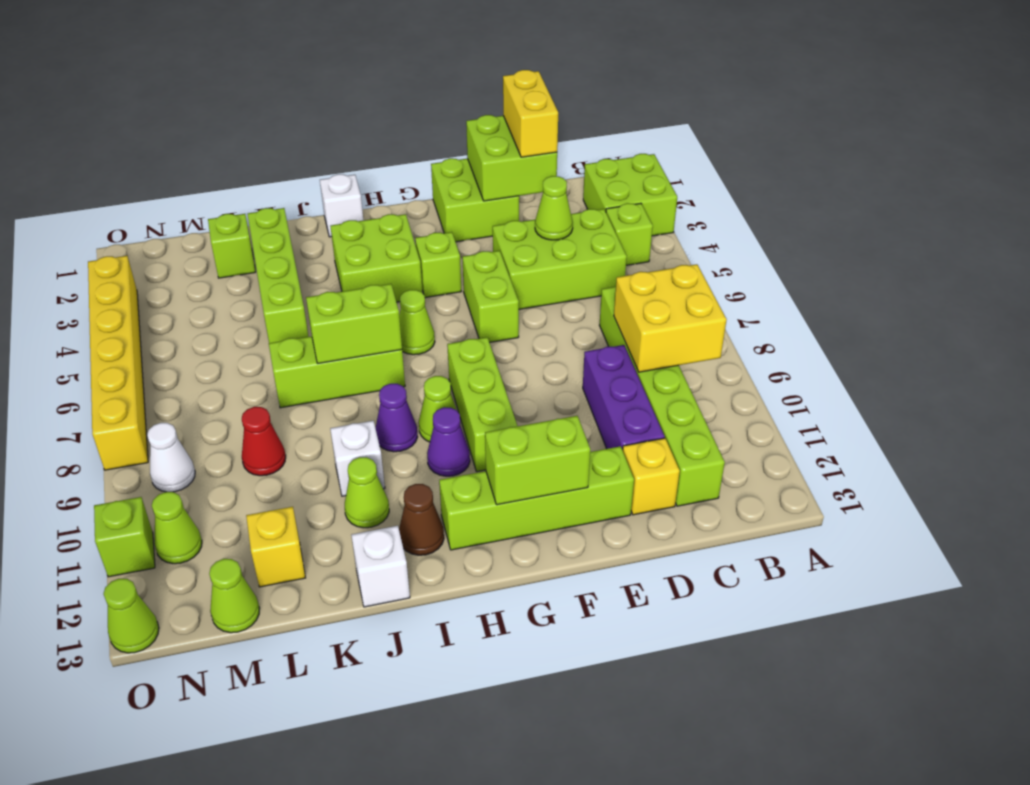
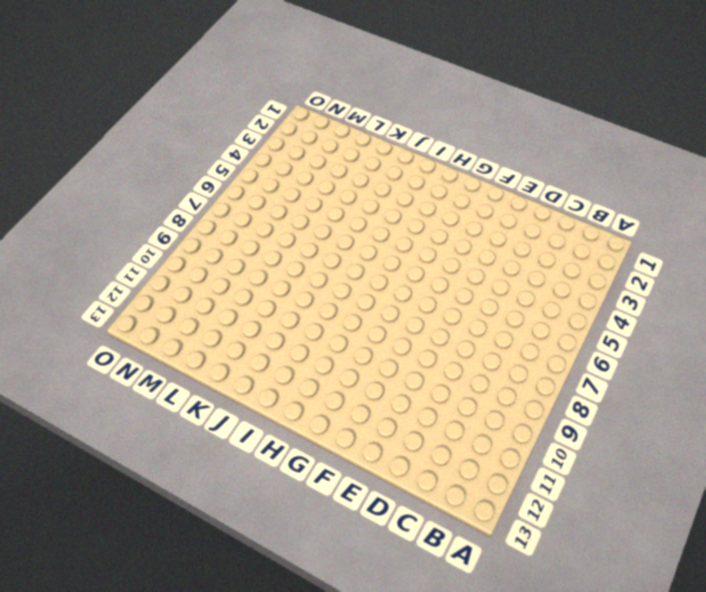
none -> lime 2x2 brick [583,154,677,236]
none -> lime 1x1 brick [606,203,653,265]
none -> lime 2x3 brick [493,209,627,309]
none -> lime 1x6 brick [599,287,725,506]

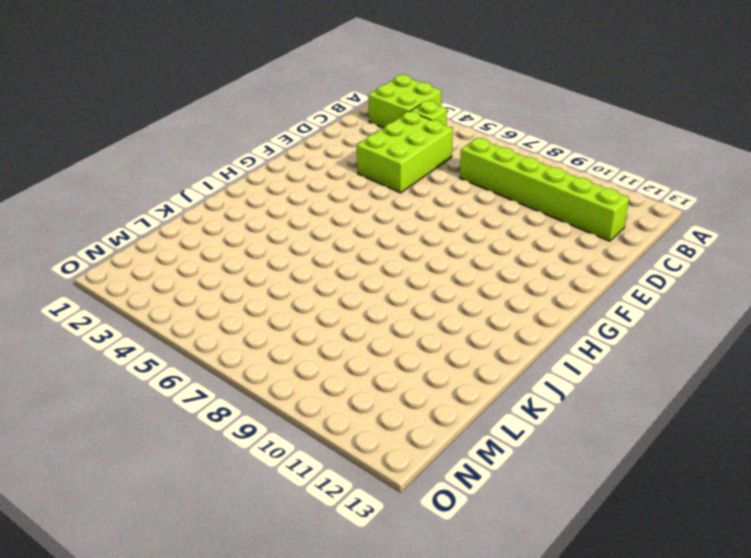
none -> purple 1x3 brick [583,345,665,450]
none -> yellow 1x1 brick [623,438,680,515]
none -> lime 2x2 brick [431,158,519,242]
none -> lime 1x4 brick [439,446,634,550]

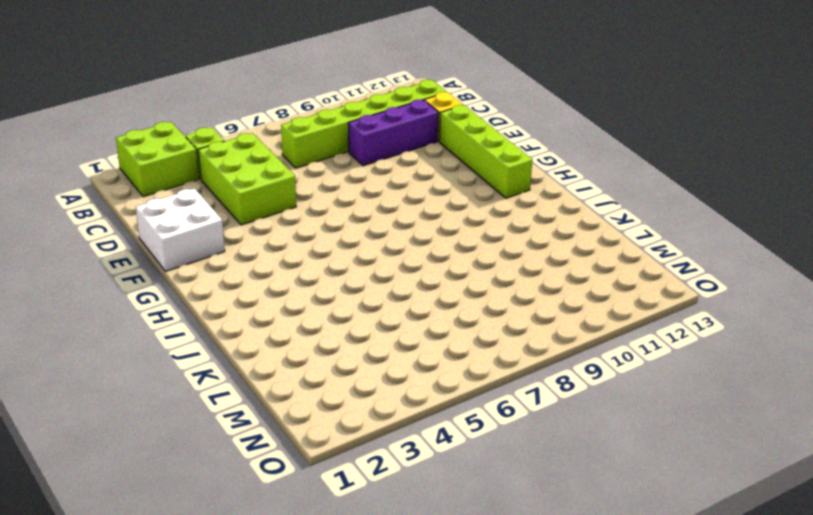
white 2x2 brick [136,189,225,271] -> lime 2x2 brick [431,158,519,242]
none -> lime 1x2 brick [462,251,519,342]
none -> lime 1x1 brick [415,232,461,298]
none -> lime 1x3 brick [447,337,517,472]
none -> lime 2x2 brick [330,214,422,302]

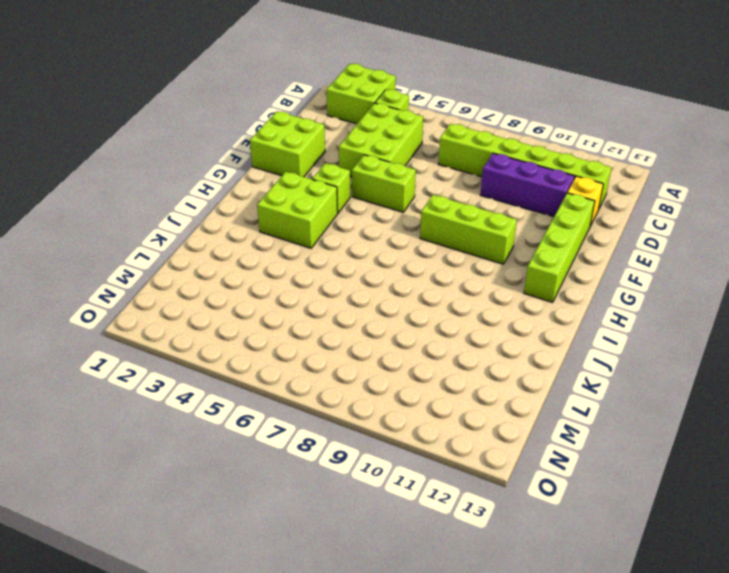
none -> lime 1x1 cone [399,290,435,355]
none -> lime 1x1 cone [419,376,457,442]
none -> purple 1x1 cone [427,407,470,476]
none -> white 1x1 brick [320,174,364,237]

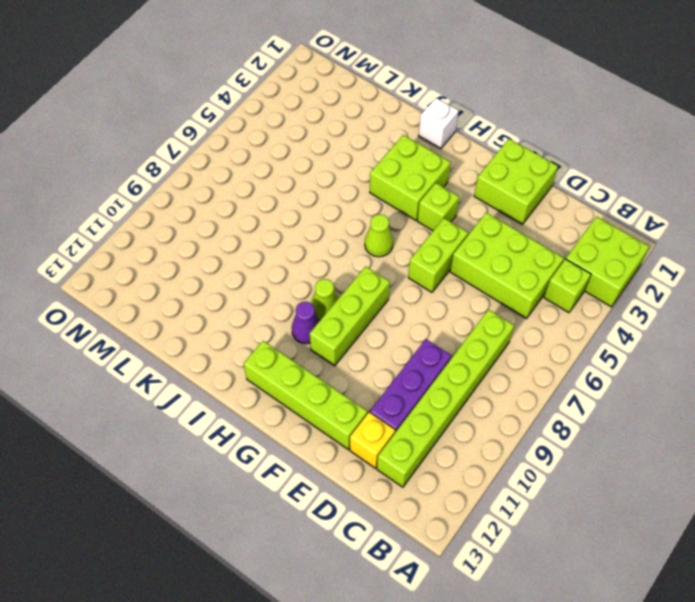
none -> lime 1x3 brick [269,336,405,408]
none -> purple 1x1 cone [376,384,417,452]
none -> brown 1x1 cone [399,484,444,555]
none -> white 1x1 brick [330,421,385,496]

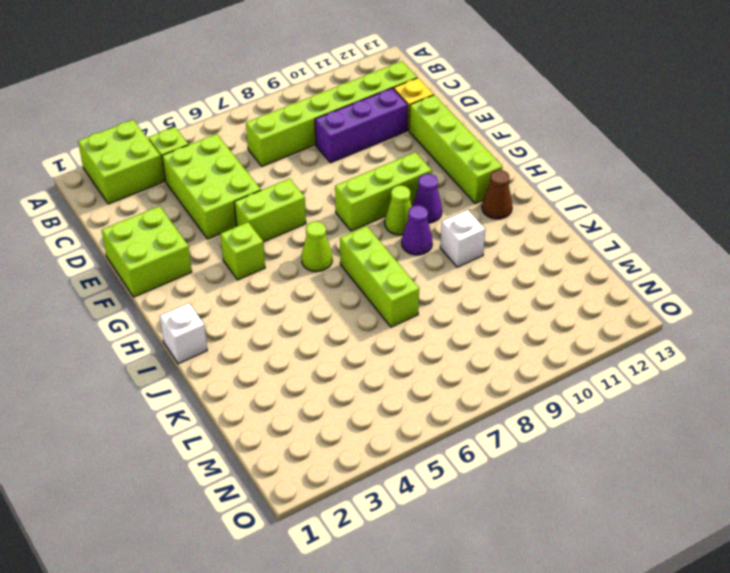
none -> lime 2x2 brick [330,214,422,302]
none -> lime 1x1 cone [345,457,389,528]
none -> white 1x1 brick [351,526,410,607]
none -> lime 1x4 brick [247,208,308,343]

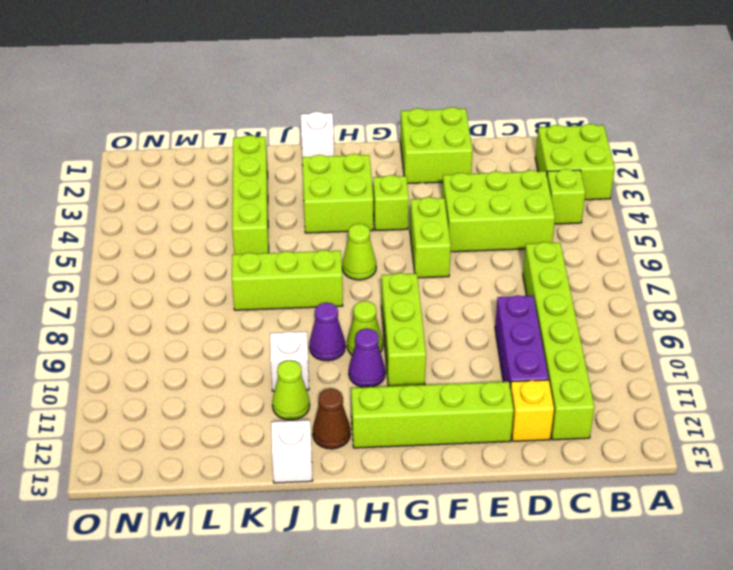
none -> lime 1x1 brick [208,214,256,278]
none -> red 1x1 cone [242,407,286,476]
none -> yellow 1x1 brick [246,507,305,587]
none -> lime 1x1 cone [209,559,260,633]

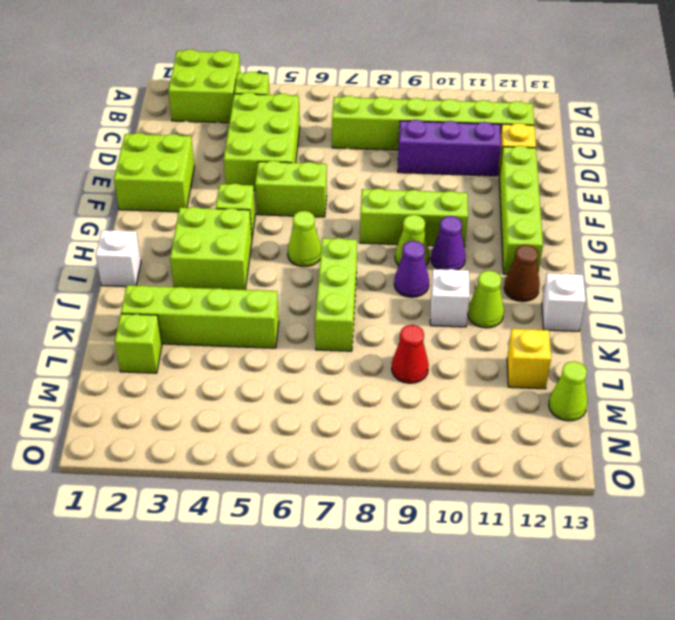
none -> white 1x1 cone [147,423,195,492]
none -> lime 1x1 cone [152,492,202,564]
none -> yellow 1x6 brick [88,256,148,470]
none -> lime 1x1 brick [94,497,155,577]

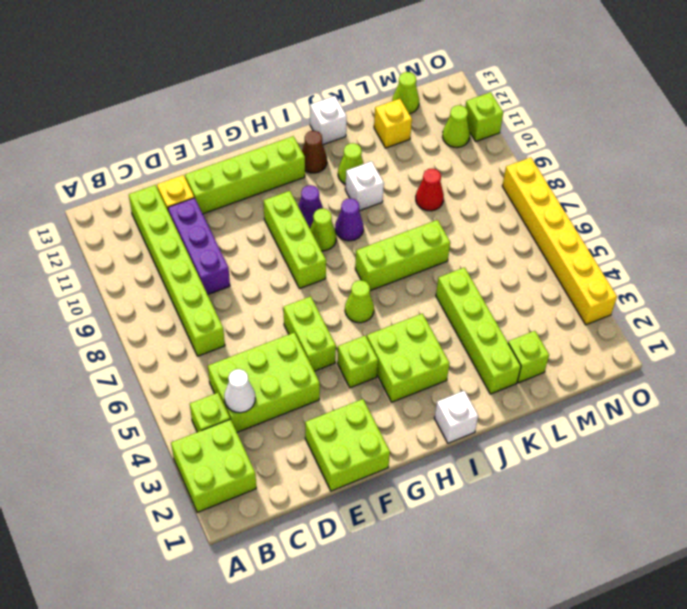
white 1x1 cone [224,369,255,413] -> white 1x1 cone moved to [147,423,195,492]
none -> lime 1x1 cone [104,579,159,653]
none -> yellow 2x2 brick [614,264,727,372]
none -> lime 2x2 brick [466,115,557,201]
none -> lime 1x1 cone [535,176,573,240]

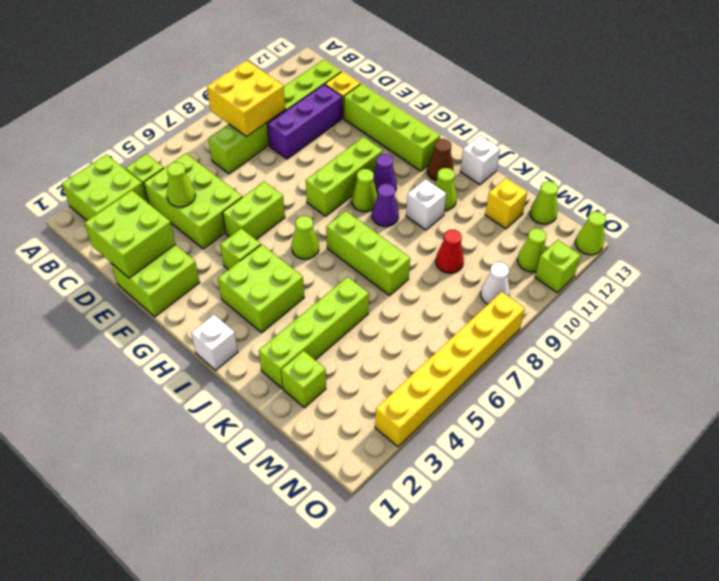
none -> lime 1x2 brick [485,416,590,505]
none -> lime 1x2 brick [306,284,402,363]
none -> yellow 1x2 brick [503,70,558,157]

